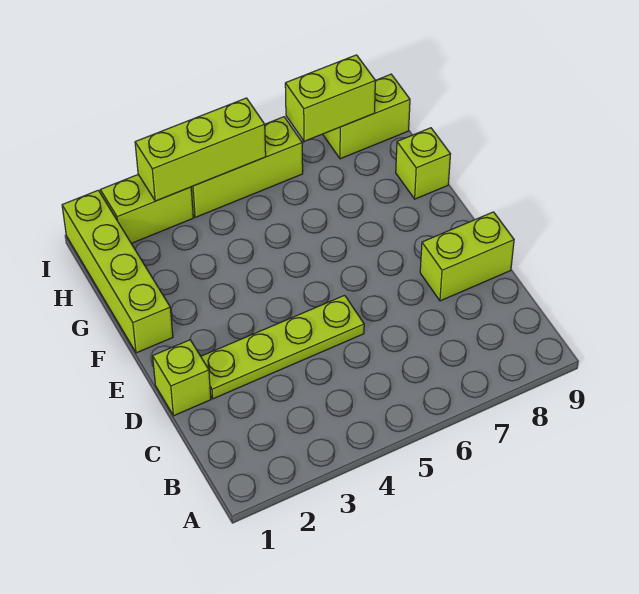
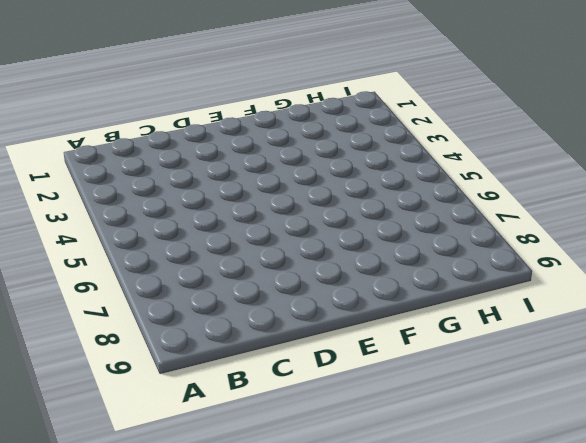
none -> lime 1x1 brick [153,340,211,416]
none -> lime 1x4 plate [201,295,364,399]

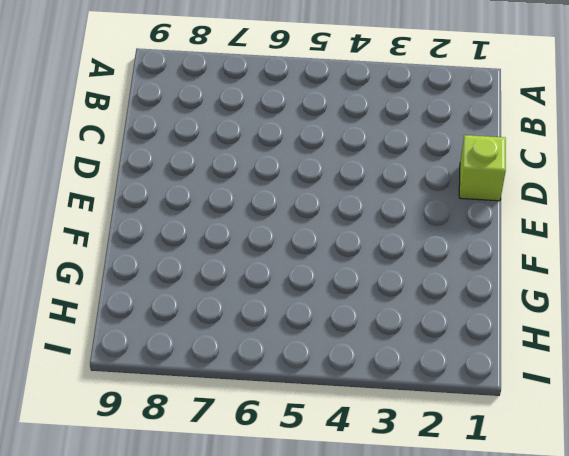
none -> lime 1x4 plate [201,295,364,399]
none -> lime 1x2 brick [420,212,514,301]

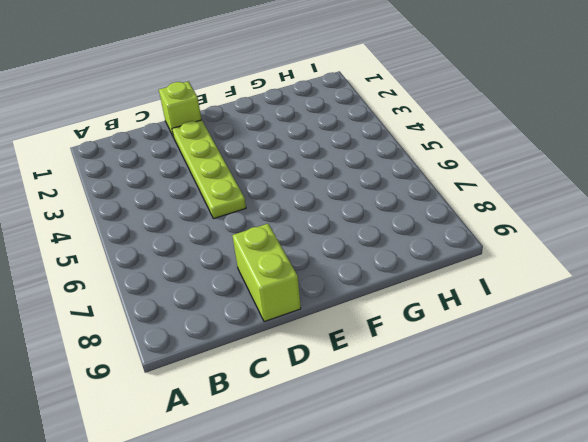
none -> lime 1x4 brick [62,190,173,353]
none -> lime 1x1 brick [396,128,450,199]

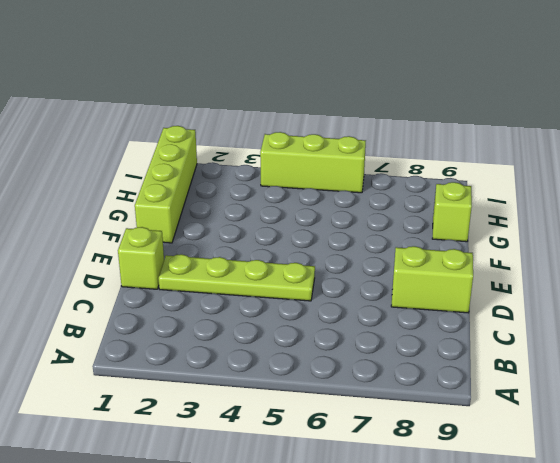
none -> lime 1x2 brick [100,175,193,243]
none -> lime 1x2 brick [323,74,410,159]

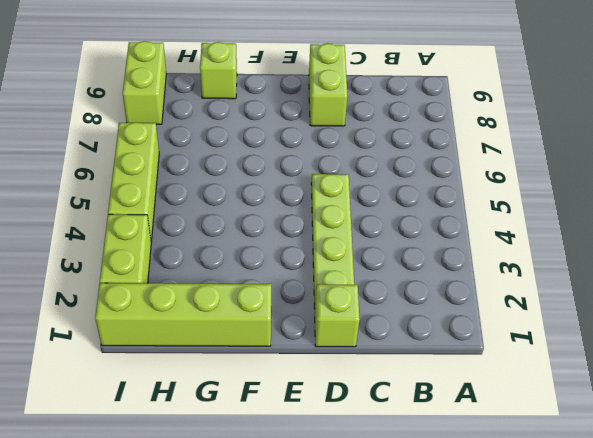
none -> lime 1x3 brick [135,98,266,201]
none -> lime 1x2 brick [285,55,375,141]

